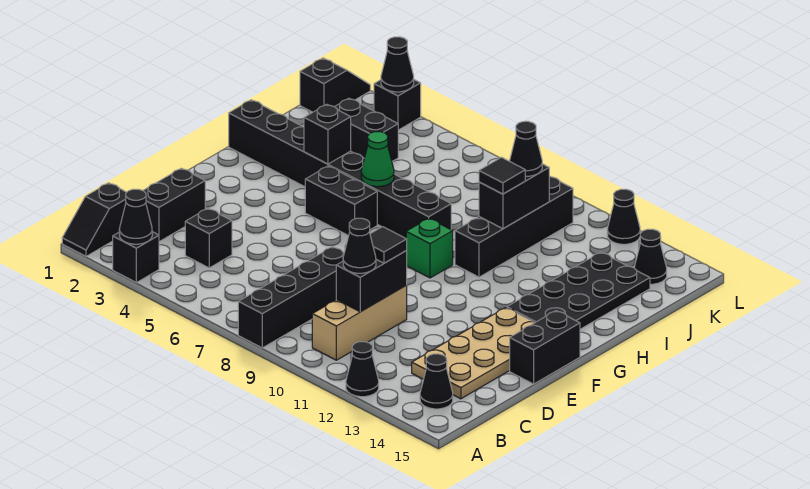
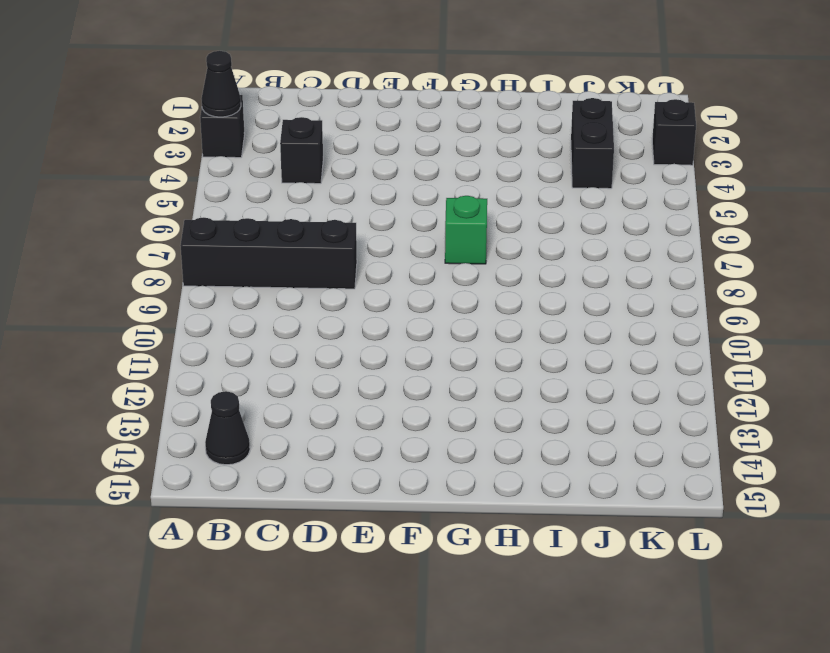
green 1x1 brick [445,196,487,264] -> green 1x1 brick moved to [406,218,453,278]
none -> black 1x2 slope [62,183,127,256]
none -> black 1x1 cone [346,342,379,397]
none -> tan 1x3 brick [312,285,407,360]
none -> black 1x2 brick [143,168,205,242]

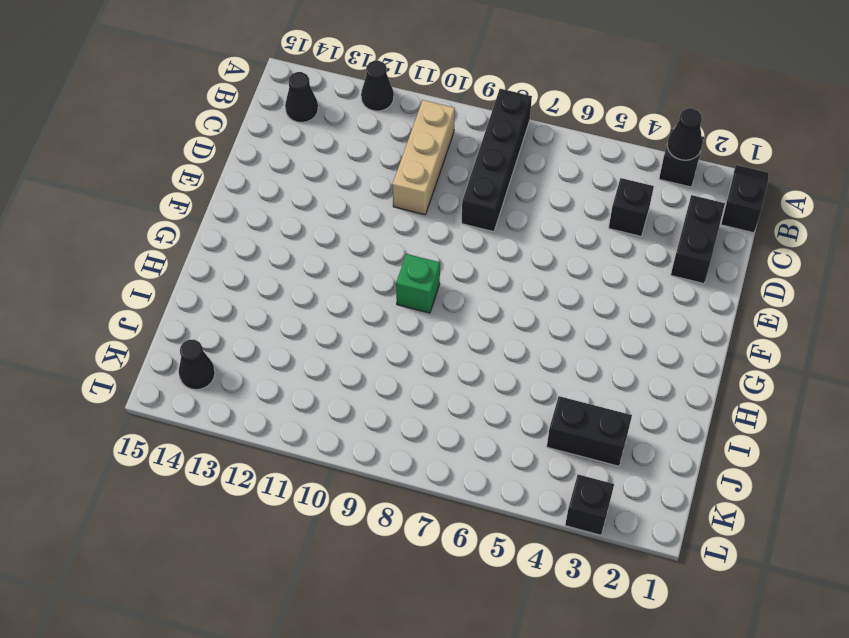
none -> tan 2x4 plate [412,308,535,399]
none -> black 1x2 brick [510,311,580,384]
none -> black 1x2 brick [305,166,377,236]
none -> black 2x4 plate [507,252,650,329]

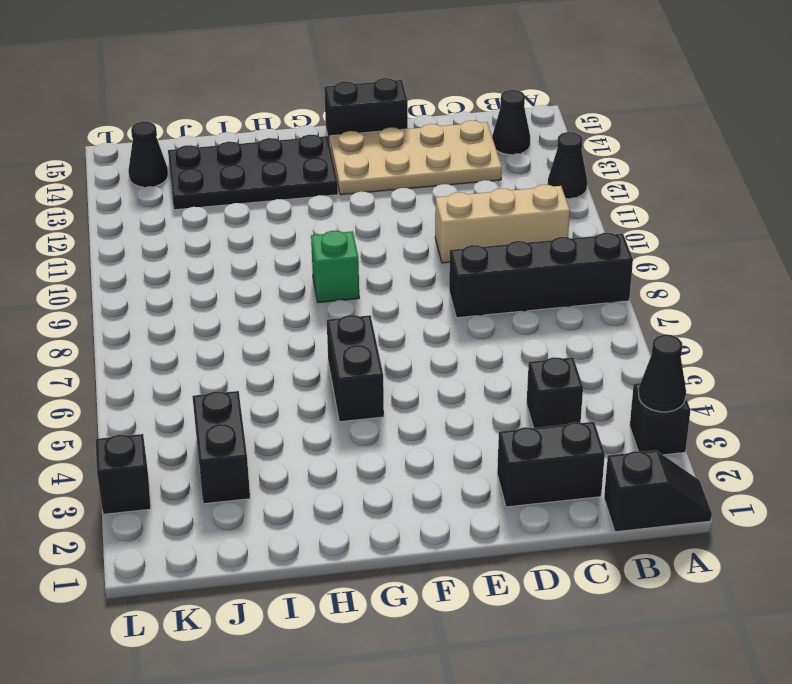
none -> black 1x8 brick [229,100,451,238]
none -> black 1x4 brick [455,176,573,277]
none -> black 1x2 slope [300,58,370,112]
none -> black 1x1 cone [607,189,640,244]

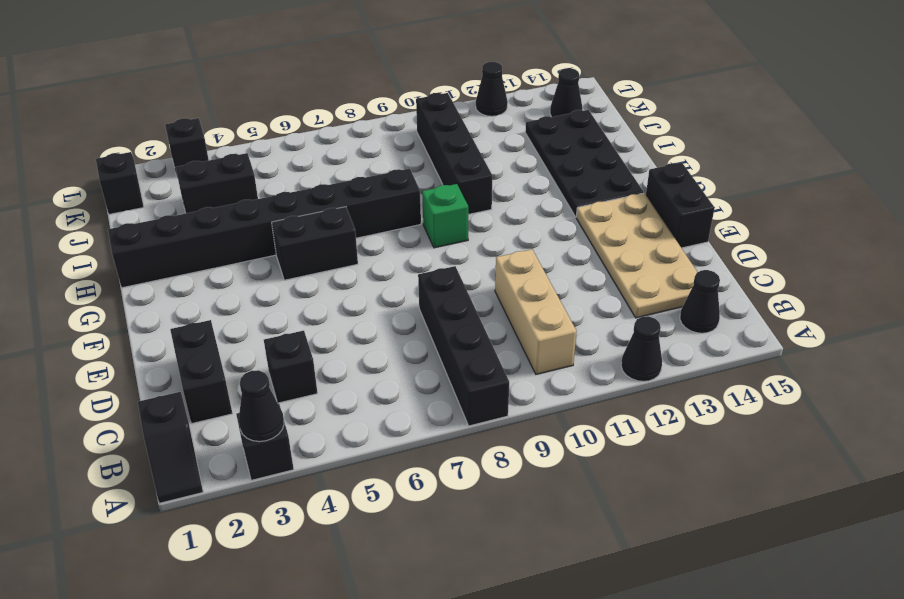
none -> black 1x2 brick [336,251,407,312]
none -> black 1x1 brick [304,104,351,164]
none -> green 1x1 cone [361,132,394,187]
none -> black 1x2 brick [479,164,549,229]

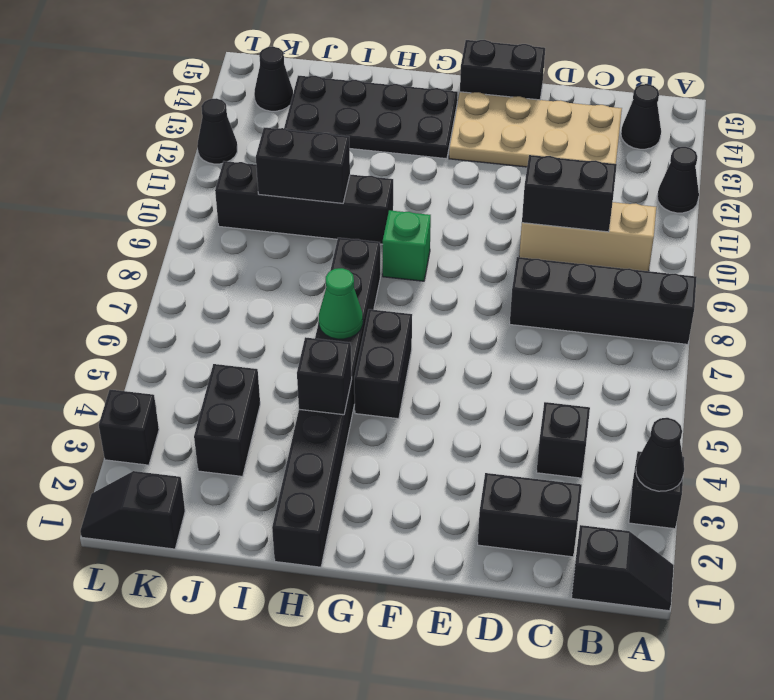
none -> black 1x1 cone [381,37,414,92]
none -> black 1x1 cone [343,218,376,273]
none -> black 1x1 tile [370,227,407,263]
none -> black 1x1 tile [479,157,525,194]

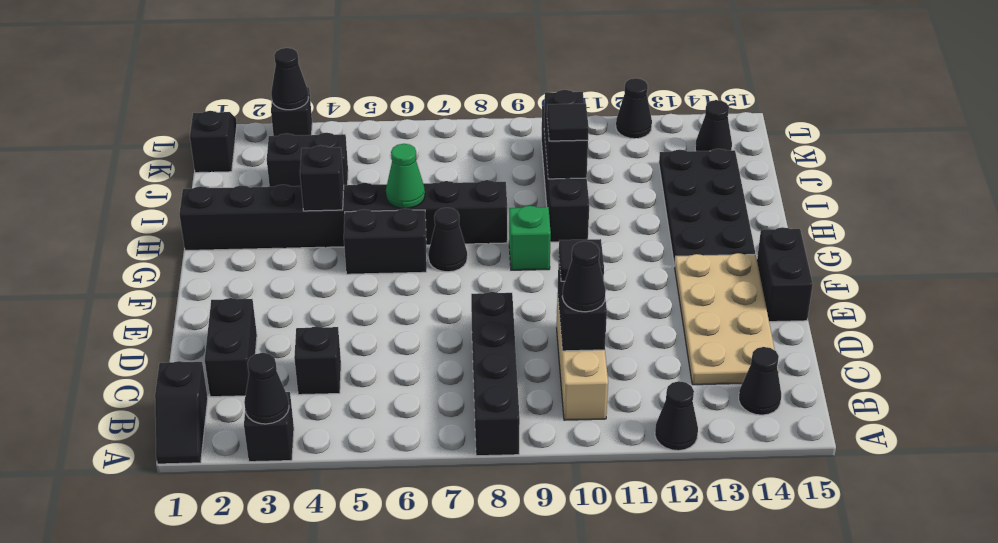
black 1x1 cone [428,208,467,272] -> black 1x1 cone moved to [510,121,542,176]

